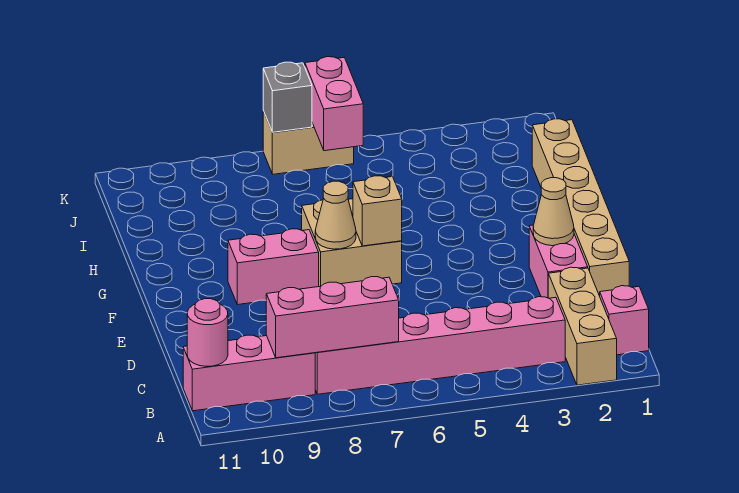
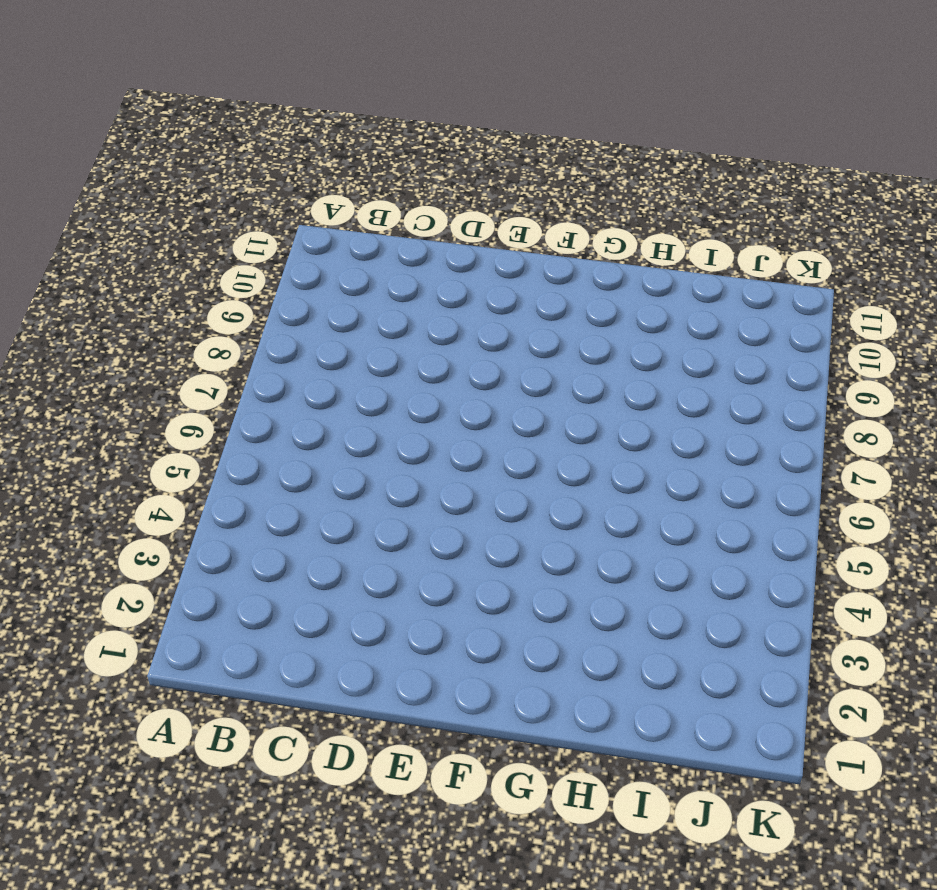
none -> tan 1x3 brick [548,267,617,385]
none -> pink 1x1 brick [600,286,649,355]
none -> pink 1x6 brick [315,297,565,394]

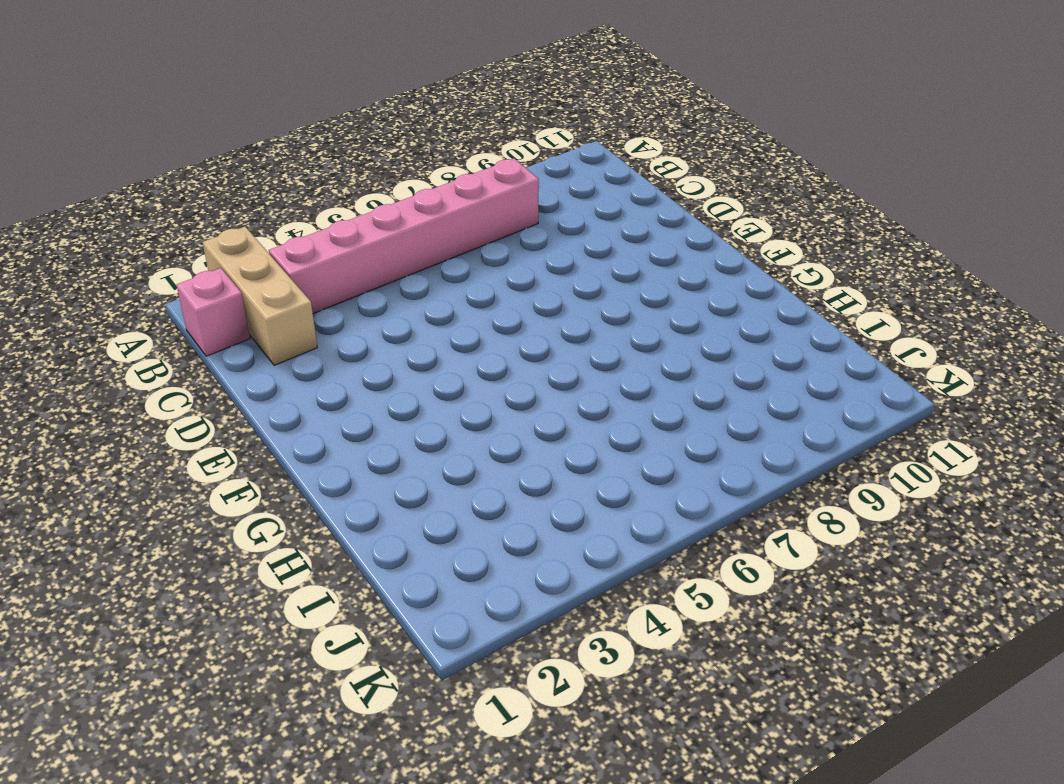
none -> pink 1x3 brick [183,335,315,411]
none -> tan 1x6 brick [532,119,629,296]
none -> pink 1x2 brick [529,225,588,298]

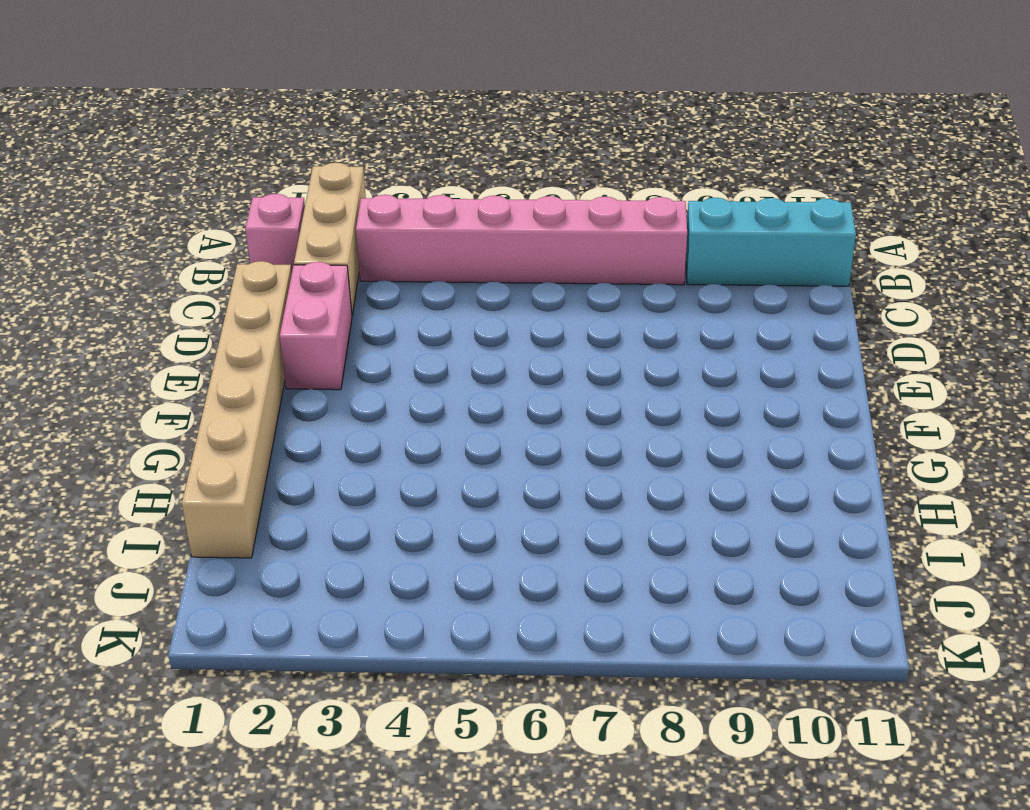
cyan 1x3 brick [686,198,856,286] -> pink 1x3 brick [183,335,315,411]
none -> tan 2x2 brick [302,199,402,287]
none -> pink 1x2 brick [228,229,319,305]
none -> tan 1x2 brick [263,111,354,174]

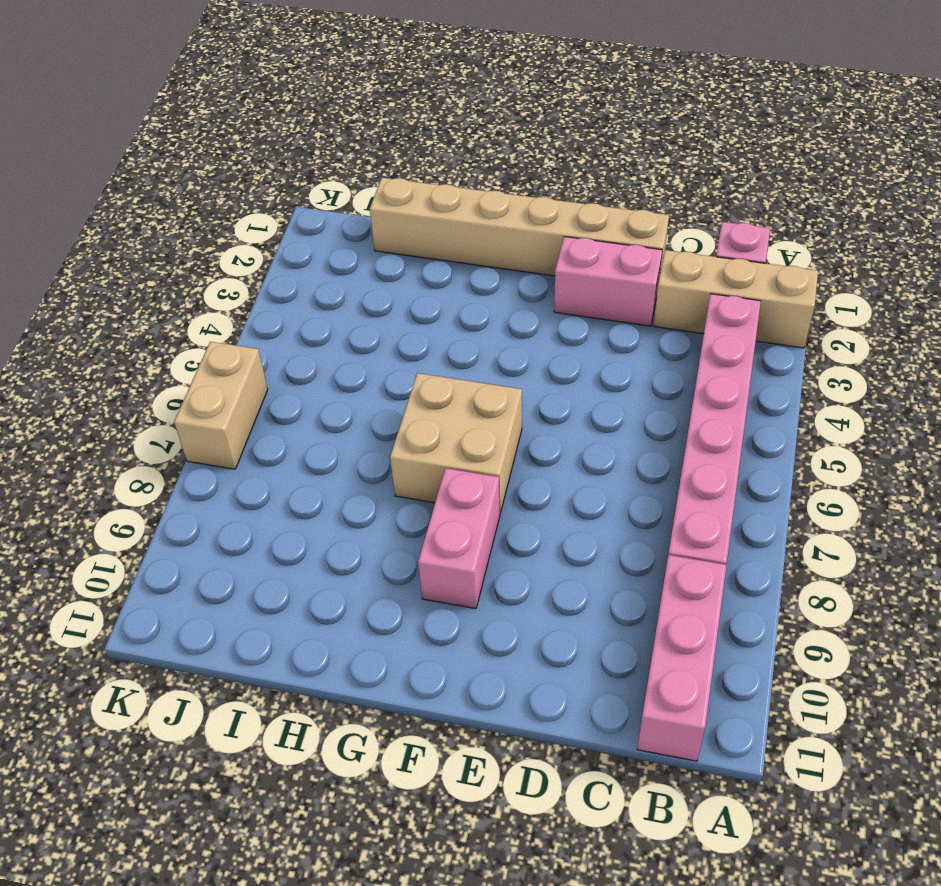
none -> pink 1x3 brick [266,277,399,358]
none -> pink 1x1 round brick [187,299,228,366]
none -> tan 1x1 cone [533,178,574,246]

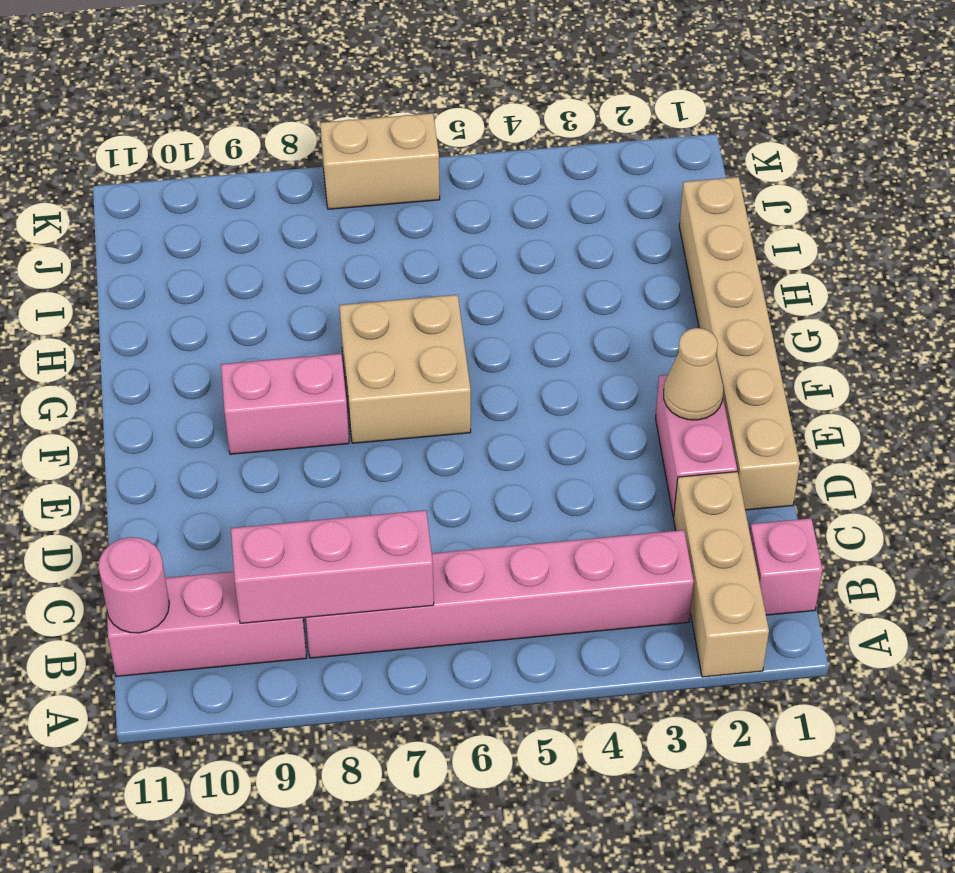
none -> tan 1x1 brick [353,176,402,246]
none -> tan 1x1 cone [315,181,356,249]
none -> pink 1x2 brick [305,57,363,151]

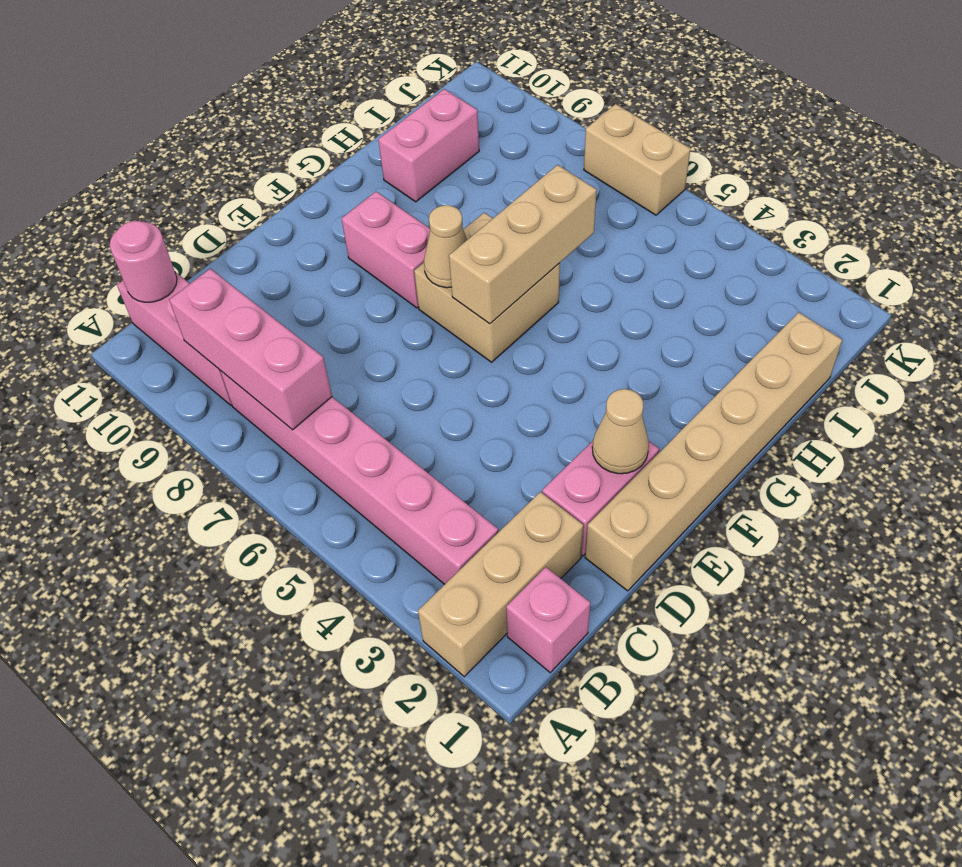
tan 1x3 brick [449,165,597,324] -> tan 1x1 brick [353,176,402,246]
pink 1x2 brick [378,89,479,202] -> pink 1x2 brick moved to [305,57,363,151]
none -> grey 1x1 brick [263,62,312,132]

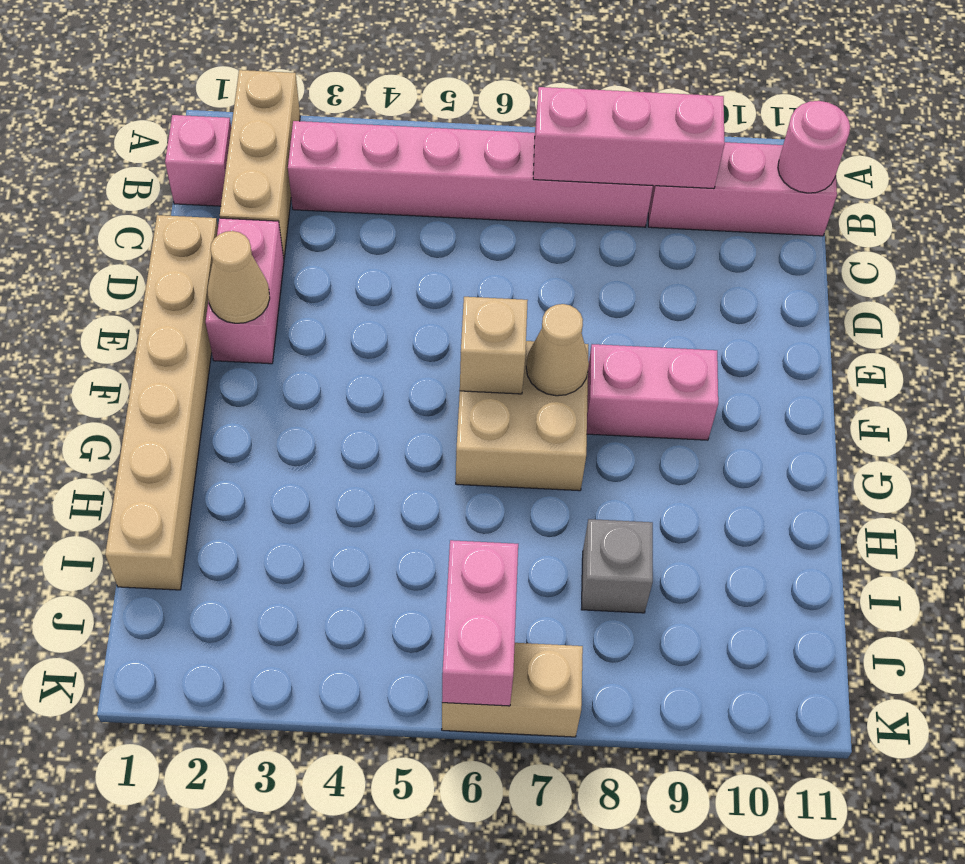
grey 1x1 brick [581,519,653,613] -> grey 1x1 brick moved to [263,62,312,132]

